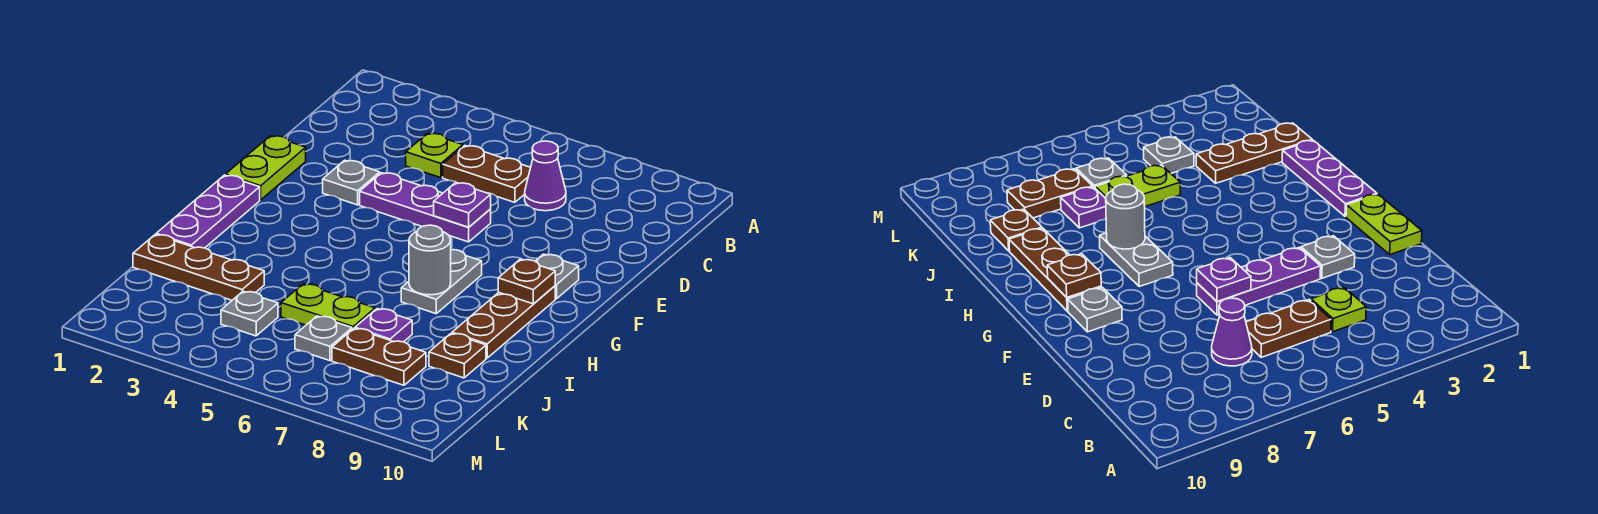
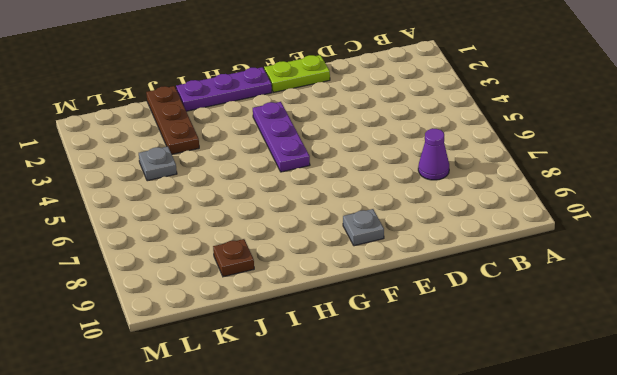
purple 1x3 plate [253,102,310,172] -> purple 1x3 plate moved to [360,173,491,242]
none -> lime 1x1 plate [406,133,463,178]
none -> brown 1x2 plate [443,146,531,202]
none -> grey 1x1 plate [323,160,380,205]

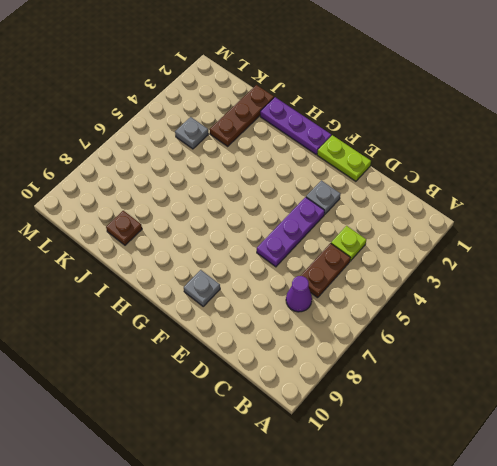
none -> grey 1x2 plate [401,250,482,314]
none -> brown 1x3 plate [452,286,555,358]
none -> lime 1x2 plate [281,284,375,329]

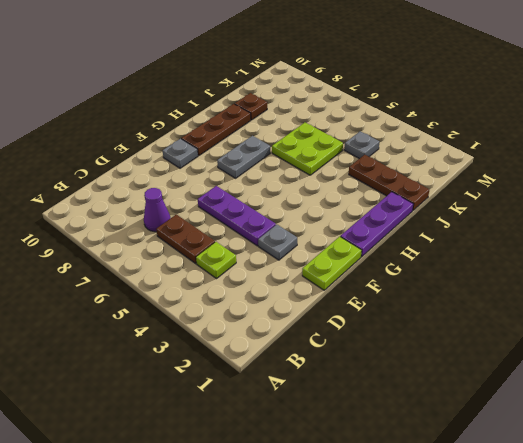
lime 2x2 plate [272,123,343,175] -> lime 1x2 plate [281,284,375,329]
none -> purple 1x1 plate [355,309,412,342]
none -> grey 1x1 plate [295,316,352,361]
none -> brown 1x2 plate [332,328,426,385]

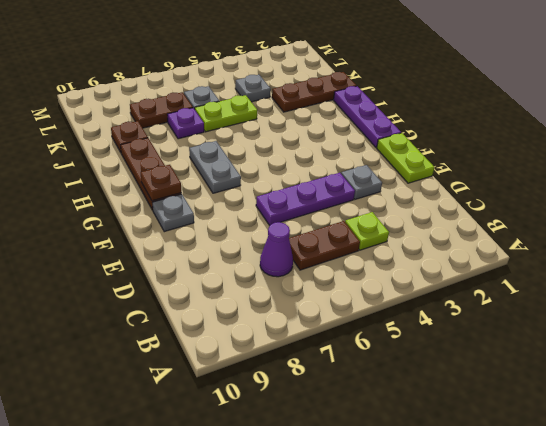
none -> purple 1x1 plate [434,183,491,227]
none -> grey 1x1 round brick [409,225,451,295]

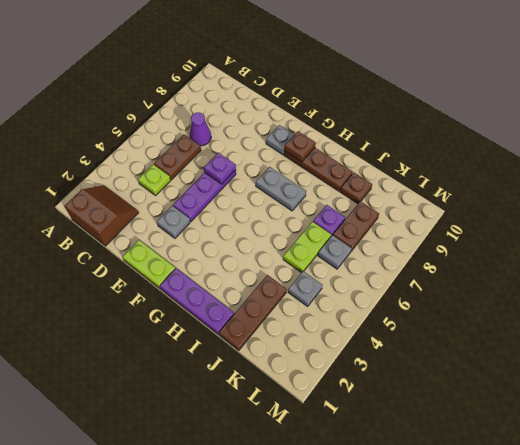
brown 2x2 slope [64,185,139,246] -> none
none -> grey 1x1 round brick [409,225,451,295]

